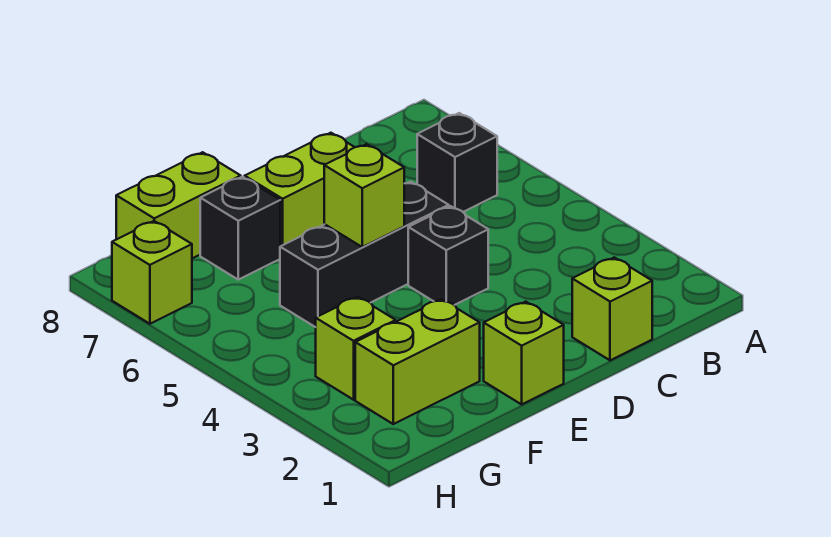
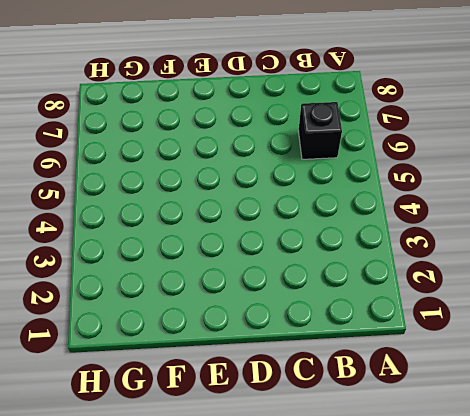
none -> lime 1x1 brick [572,257,652,360]
none -> black 1x1 brick [408,206,488,305]
none -> black 1x3 brick [280,182,449,327]

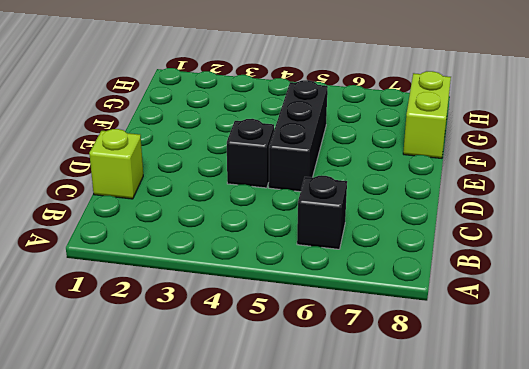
none -> lime 1x2 brick [245,133,355,246]
none -> lime 1x1 brick [484,302,564,404]
none -> lime 1x2 brick [355,299,480,424]

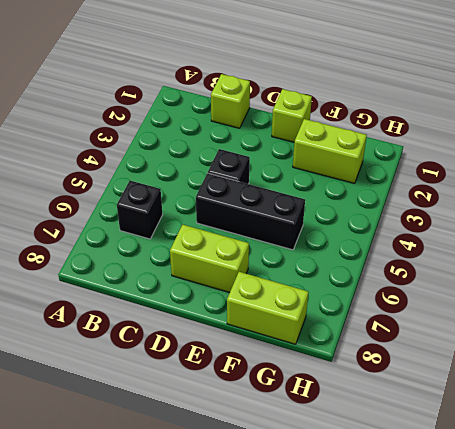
none -> black 1x1 brick [200,177,280,280]
none -> lime 1x1 brick [316,297,396,400]
none -> lime 1x1 brick [112,221,192,324]

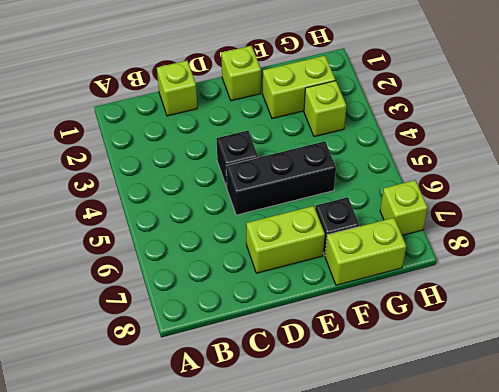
none -> black 1x1 brick [417,113,497,212]
none -> lime 1x1 brick [324,144,404,247]

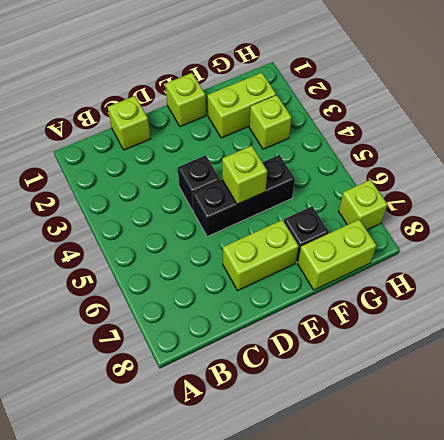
none -> black 1x1 brick [417,113,497,212]

